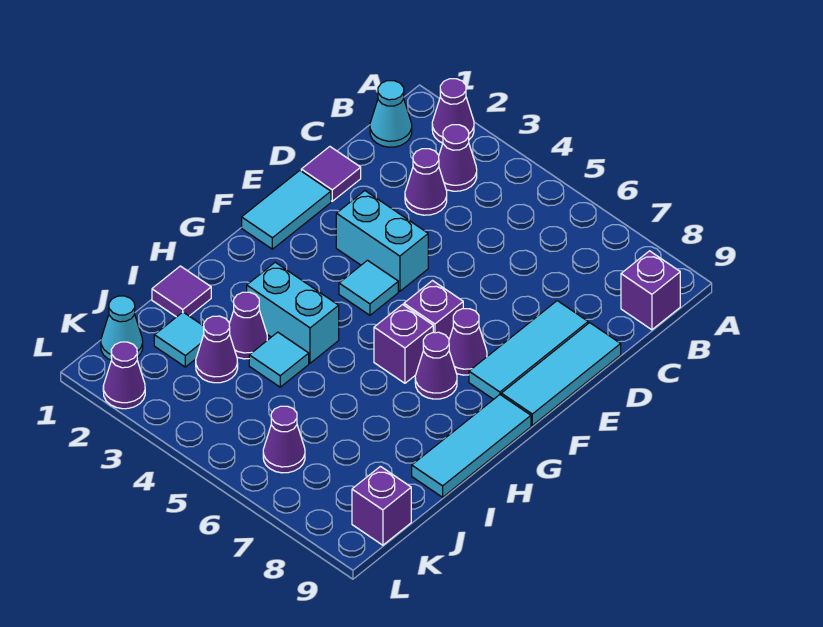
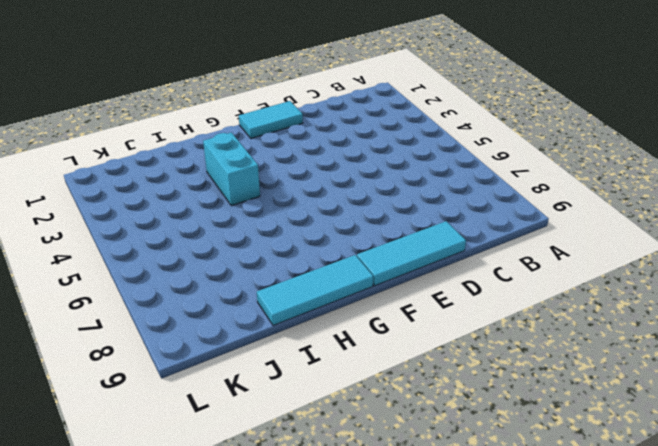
none -> purple 1x1 cone [432,79,474,143]
none -> cyan 1x1 cone [370,81,412,147]
none -> purple 1x1 cone [439,125,477,191]

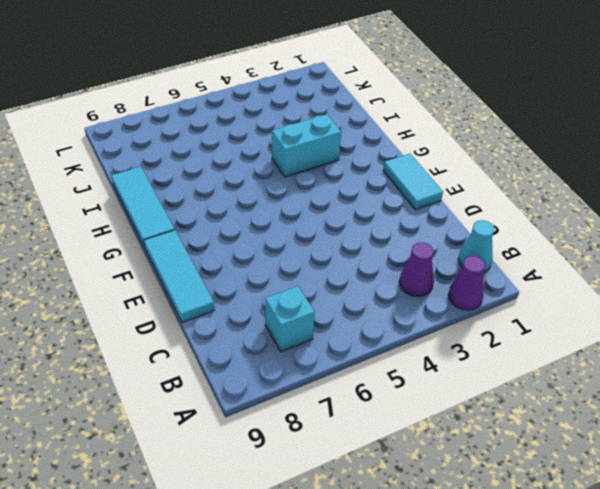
cyan 1x1 brick [265,286,315,352] -> none
none -> purple 1x1 brick [621,251,680,330]
none -> purple 1x1 cone [405,149,447,215]
none -> purple 1x1 tile [301,147,361,201]

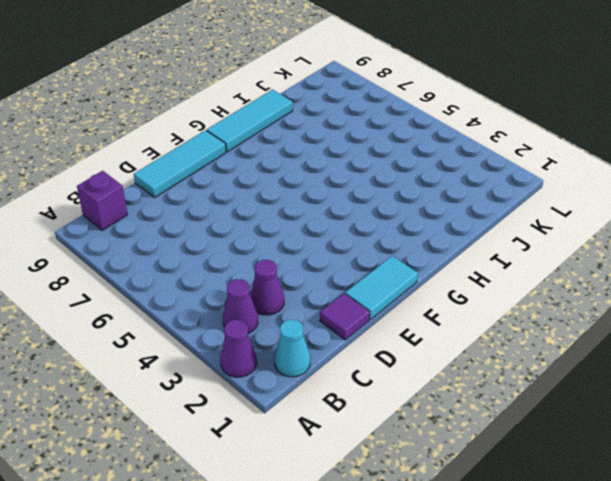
none -> cyan 1x3 tile [469,301,588,399]
none -> cyan 1x2 brick [336,191,428,291]
none -> cyan 1x1 tile [339,260,398,315]

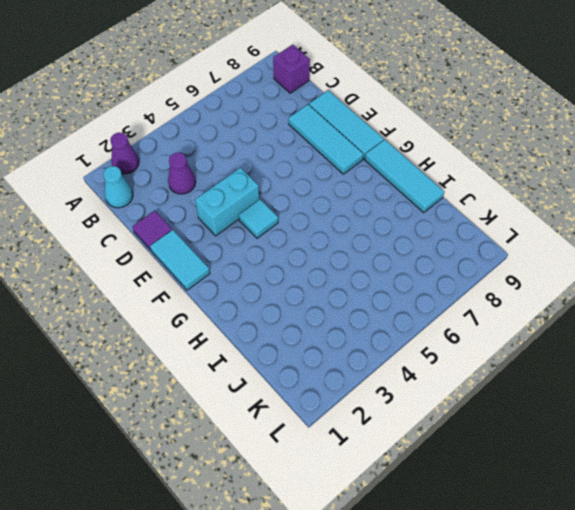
none -> purple 1x1 cone [439,125,477,191]
none -> purple 1x1 brick [404,281,463,339]
none -> purple 1x1 cone [449,309,487,375]

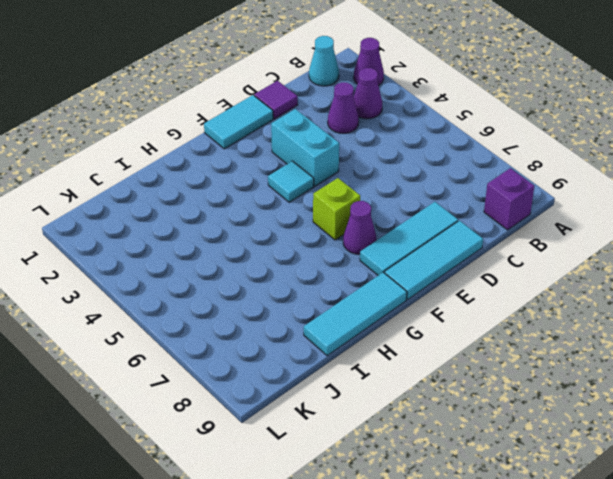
lime 1x1 brick [313,178,360,240] -> purple 1x1 brick [404,281,463,339]
none -> purple 1x1 brick [374,305,433,383]
none -> purple 1x1 cone [415,332,457,399]
none -> cyan 1x2 brick [247,262,339,363]

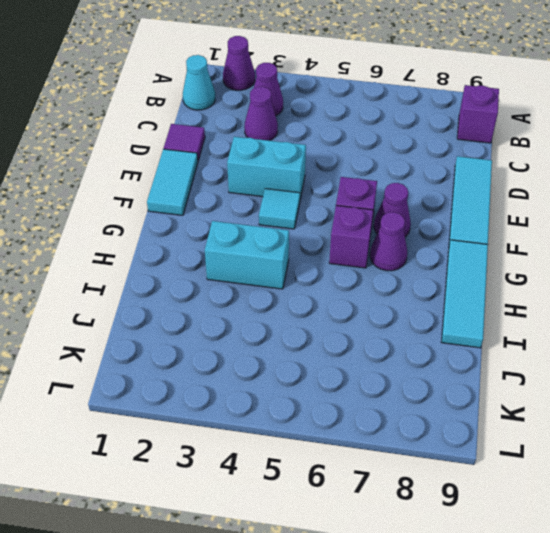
none -> cyan 1x3 tile [469,301,588,399]
none -> purple 1x1 tile [152,266,211,317]
none -> purple 1x1 cone [229,292,267,359]

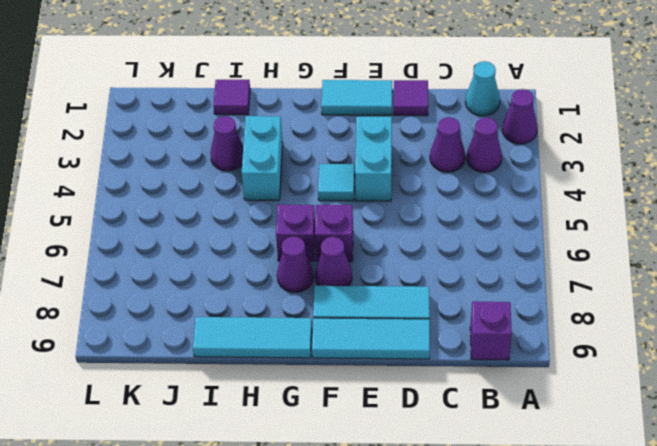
none -> cyan 1x1 tile [249,332,309,387]
none -> cyan 1x1 tile [154,312,204,367]
none -> purple 1x1 cone [196,316,238,383]

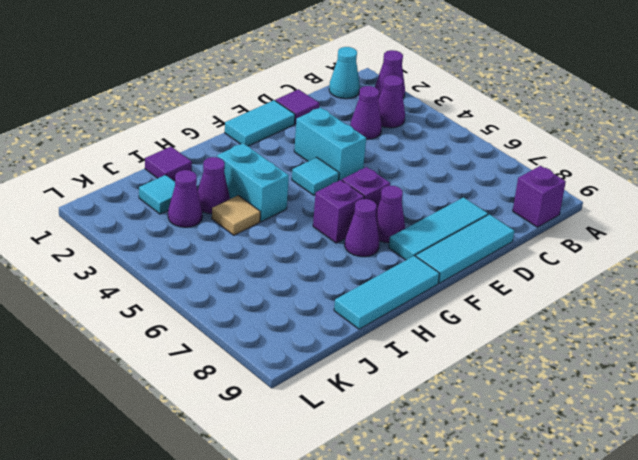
tan 1x1 tile [212,195,260,235] -> cyan 1x1 tile [249,332,309,387]
none -> cyan 1x1 cone [101,296,143,360]
none -> purple 1x1 cone [263,406,305,473]
none -> purple 1x1 brick [352,466,411,545]

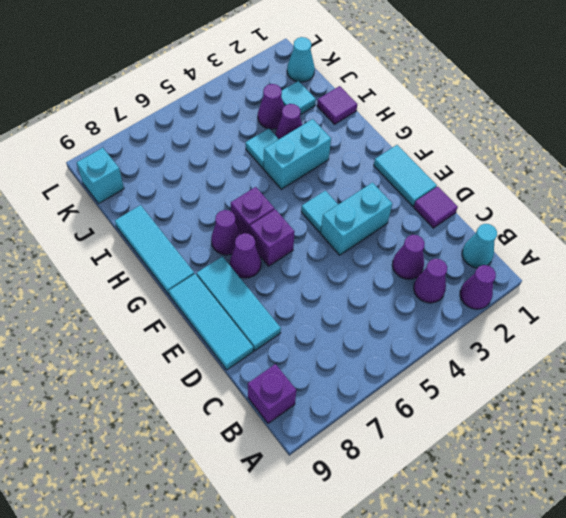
cyan 1x1 brick [77,148,124,203] -> purple 1x1 brick [352,466,411,545]
none -> purple 1x1 cone [263,406,305,473]
none -> purple 1x1 cone [103,342,145,409]

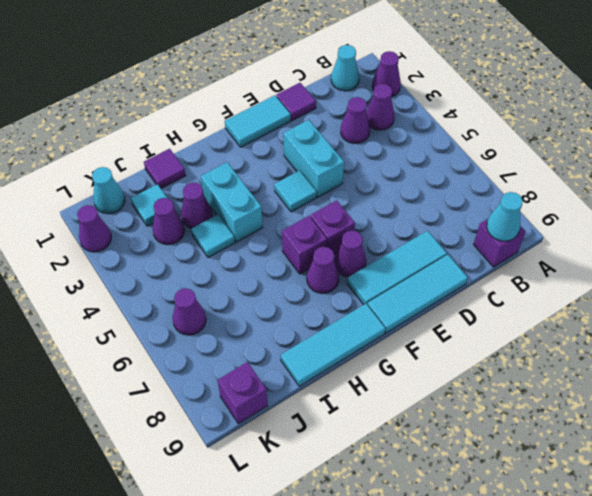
cyan 1x1 cone [487,192,523,241] -> none

